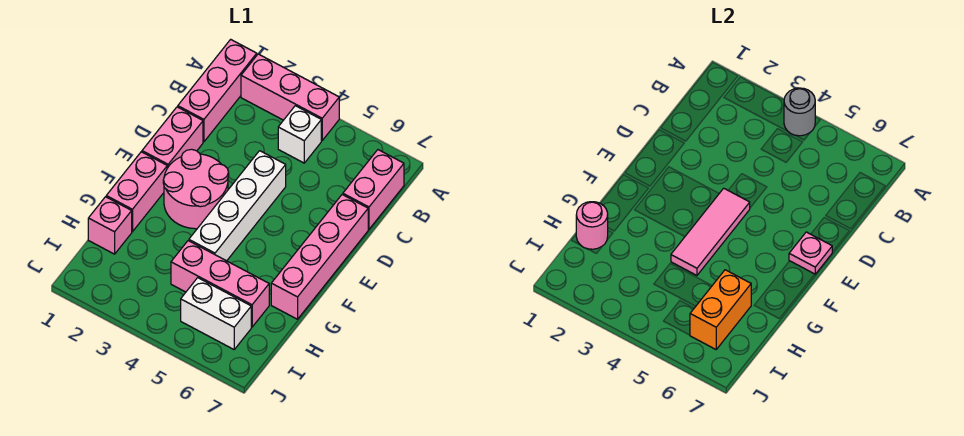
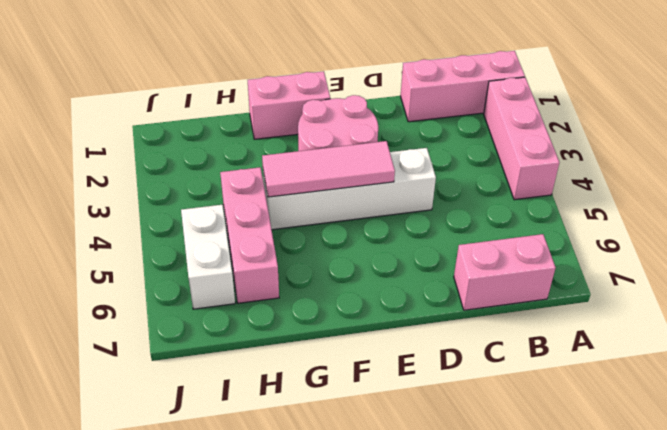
none -> white 1x1 brick [278,106,321,163]
none -> pink 1x2 brick [142,107,203,168]
none -> pink 1x4 brick [271,195,368,319]

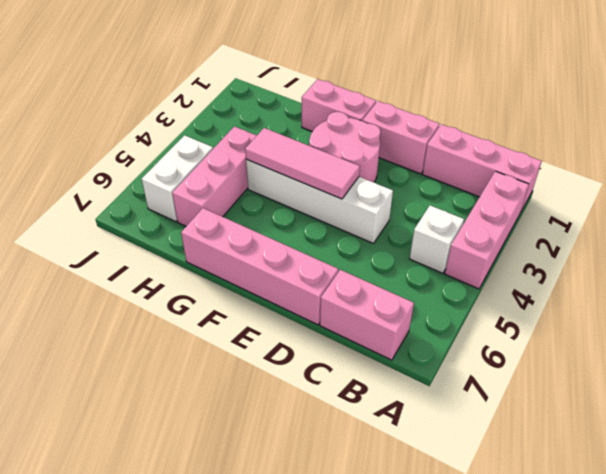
none -> pink 1x1 brick [88,197,132,254]
none -> grey 1x1 round brick [784,88,815,136]
none -> pink 1x1 plate [789,232,832,274]

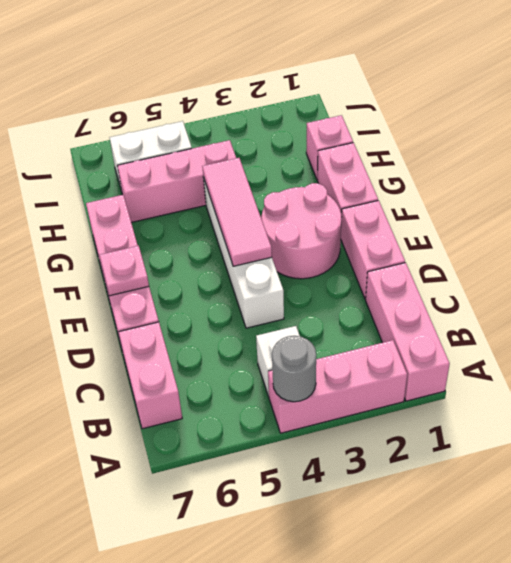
none -> pink 1x1 round brick [576,202,608,249]
none -> orange 1x2 brick [690,270,751,349]

